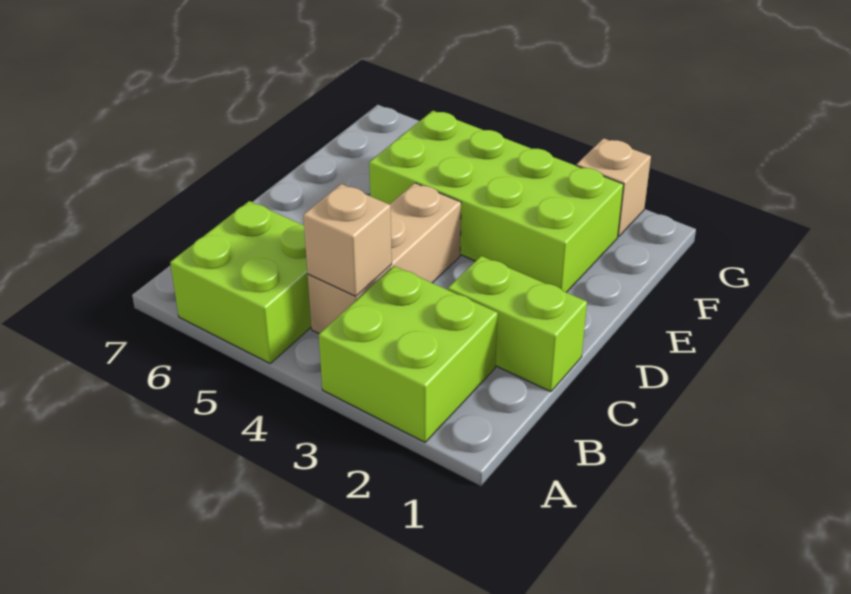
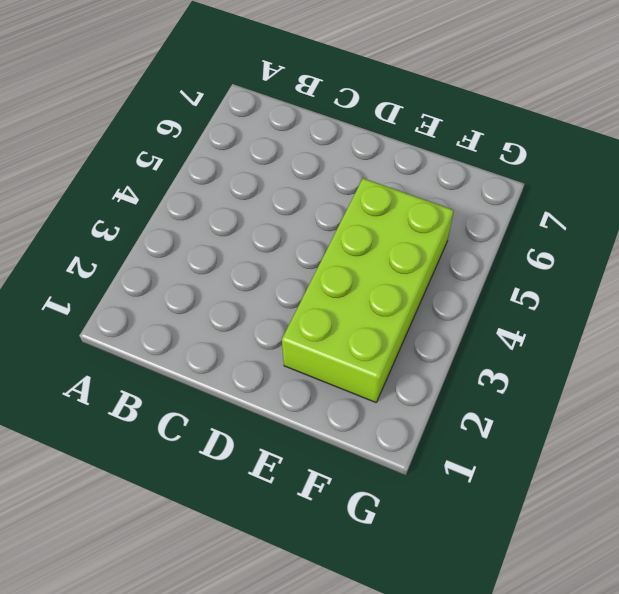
none -> lime 2x2 brick [319,266,498,442]
none -> lime 2x2 brick [170,201,311,363]

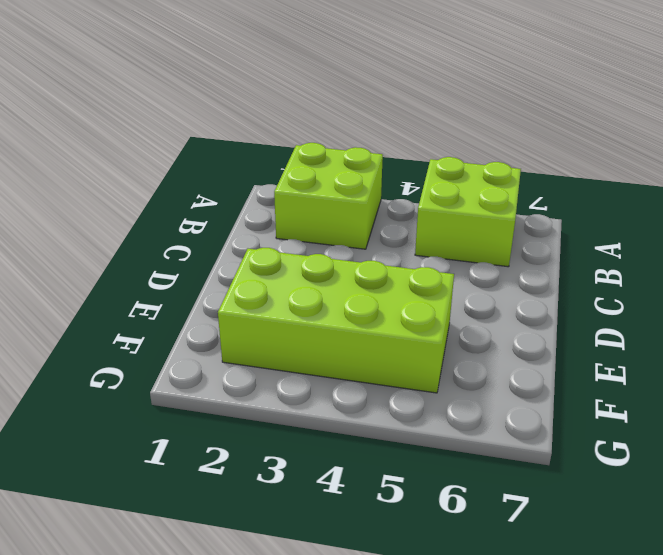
none -> tan 1x3 brick [308,183,461,334]
none -> lime 1x2 brick [448,256,587,392]

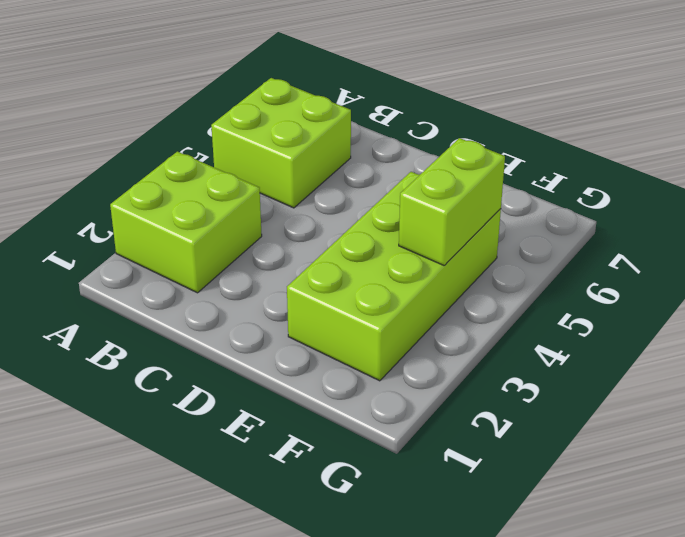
lime 1x2 brick [399,138,505,266] -> lime 1x2 brick moved to [448,256,587,392]
none -> tan 1x3 brick [308,183,461,334]
none -> tan 1x1 brick [576,138,651,237]

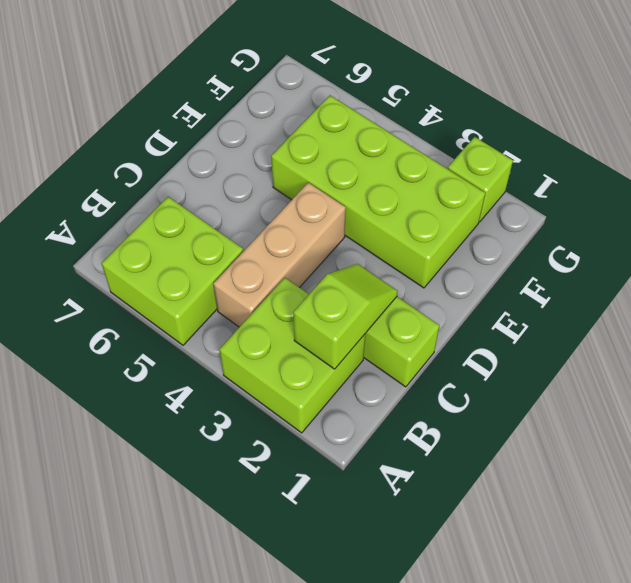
lime 1x2 slope [293,264,398,369] -> none
lime 1x1 brick [448,137,513,222] -> tan 1x1 brick [576,138,651,237]
none -> tan 1x1 brick [303,184,392,296]

